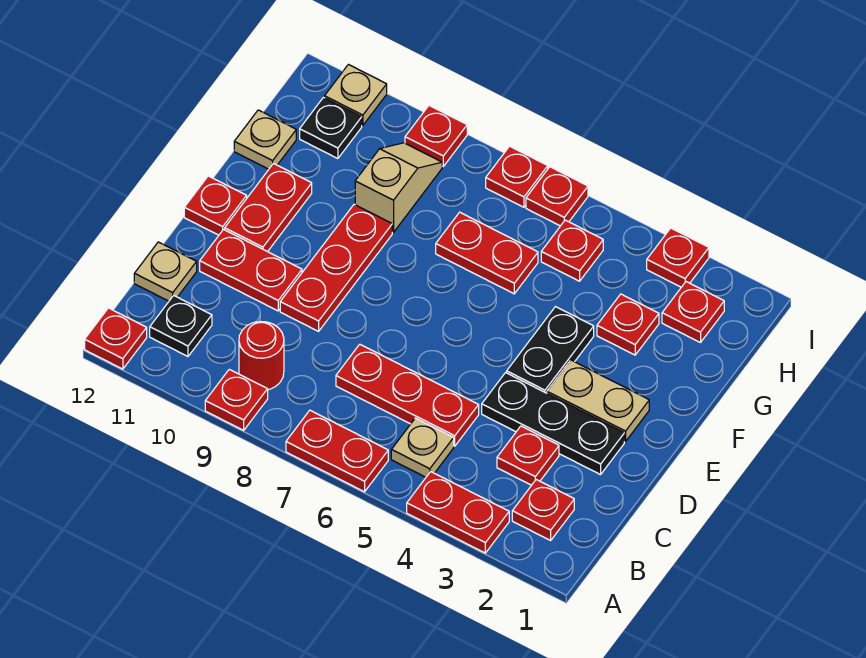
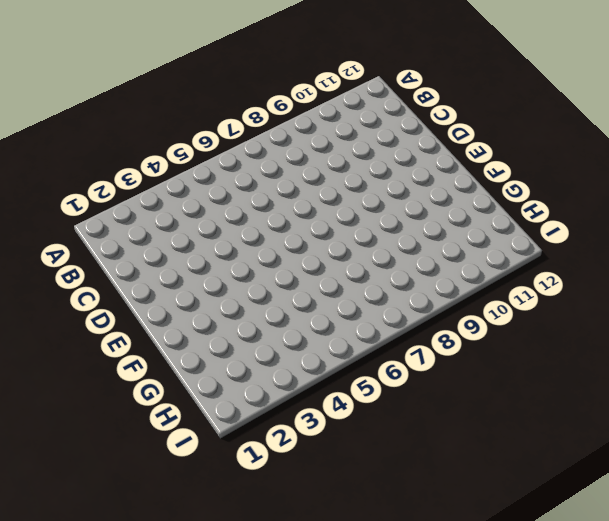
none -> red 1x2 plate [407,472,509,553]
none -> red 1x2 plate [286,410,388,492]
none -> red 1x1 plate [205,369,268,430]
none -> red 1x1 plate [85,308,147,369]

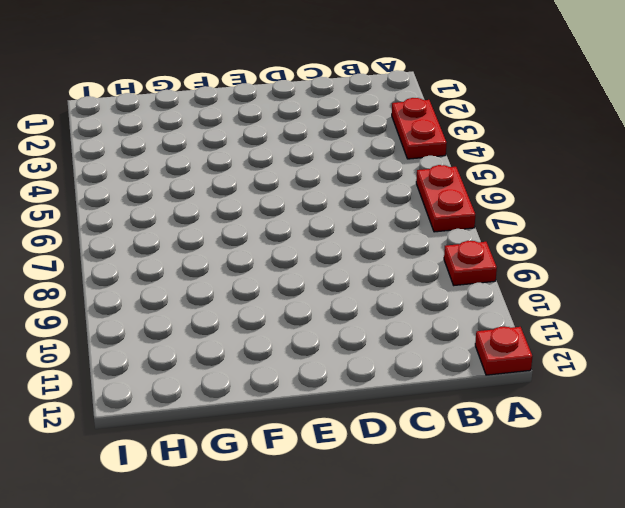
none -> red 1x1 plate [512,480,574,540]
none -> tan 1x1 plate [391,418,454,477]
none -> red 1x1 round brick [239,322,284,390]
none -> black 1x1 plate [150,295,212,356]

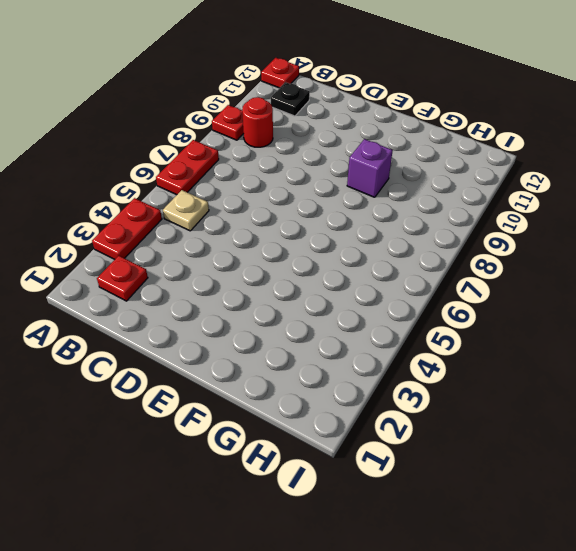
purple 1x1 brick [347,139,393,197] -> red 1x3 plate [280,204,392,331]
none -> red 1x1 plate [497,426,559,485]
none -> red 1x3 plate [336,344,479,446]
none -> tan 1x1 plate [134,242,197,301]
none -> black 1x3 plate [482,373,624,475]

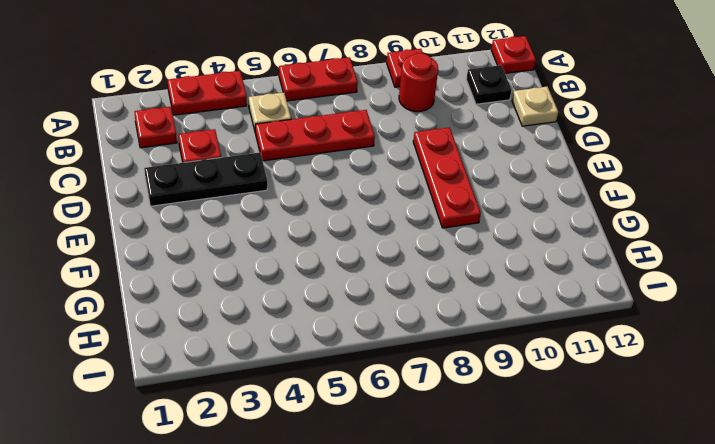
none -> red 1x2 plate [200,229,302,311]
none -> tan 1x2 plate [547,360,649,442]
none -> black 1x2 plate [507,307,594,393]
none -> red 1x2 plate [225,164,312,252]

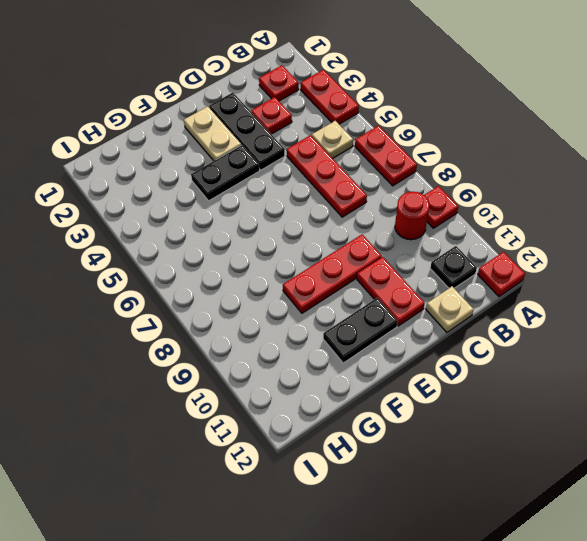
black 1x2 plate [323,298,398,363] -> red 1x2 plate [225,164,312,252]
none -> red 1x1 plate [184,176,247,235]
none -> red 1x1 plate [597,294,659,355]
none -> red 1x2 plate [436,212,538,294]
none -> tan 1x2 slope [355,143,442,232]

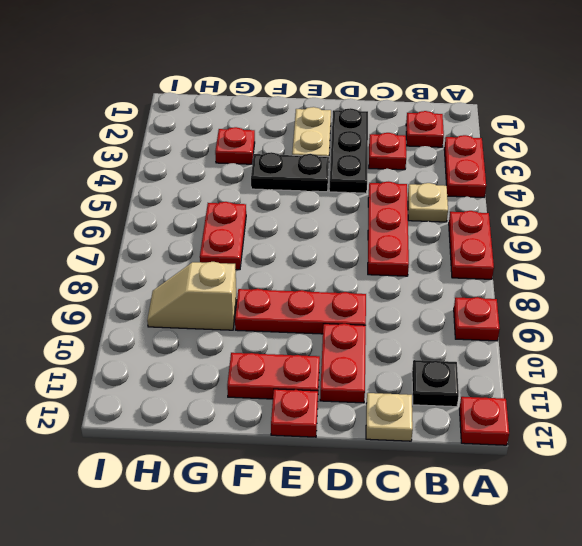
none -> red 1x1 round brick [239,322,284,390]
none -> tan 1x1 plate [234,110,296,169]
none -> red 1x1 plate [662,282,724,343]
none -> red 1x1 plate [541,220,603,281]

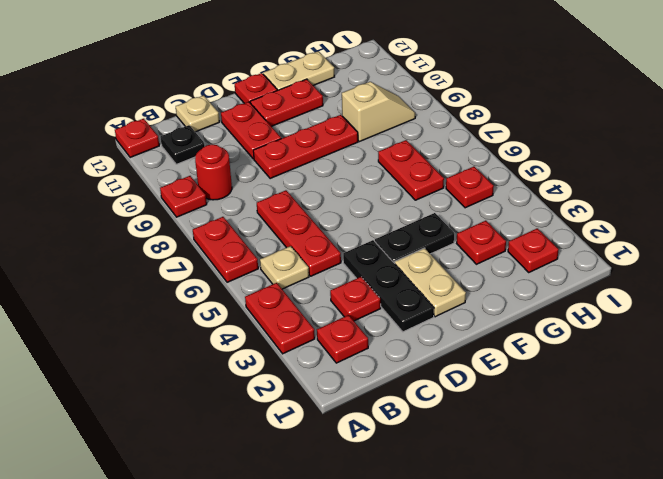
tan 1x2 plate [263,51,334,90] -> tan 1x1 plate [234,110,296,169]
none -> black 1x1 plate [300,98,362,159]
none -> red 1x1 plate [647,228,709,287]
none -> red 1x1 plate [526,167,588,226]
none -> red 1x1 plate [486,146,548,207]

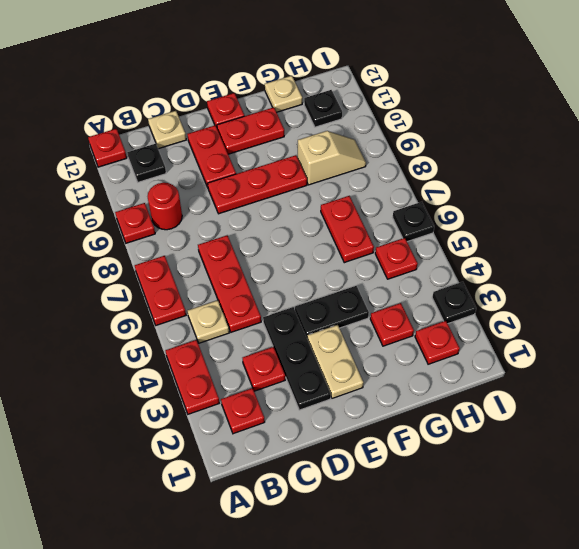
black 1x1 plate [432,282,476,324] -> red 1x1 plate [647,228,709,287]
black 1x1 plate [393,202,434,242] -> red 1x1 plate [526,167,588,226]
none -> red 1x1 plate [486,146,548,207]
none -> red 1x1 plate [405,106,467,166]
none -> tan 1x1 plate [325,65,387,126]

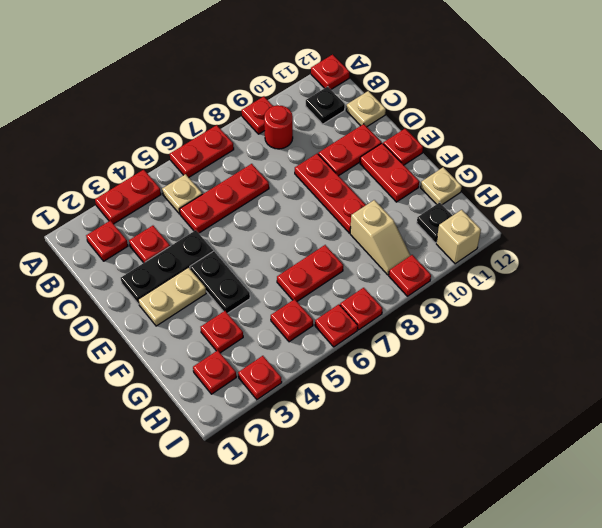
tan 1x1 brick [436,210,481,264] -> tan 1x1 plate [325,65,387,126]

